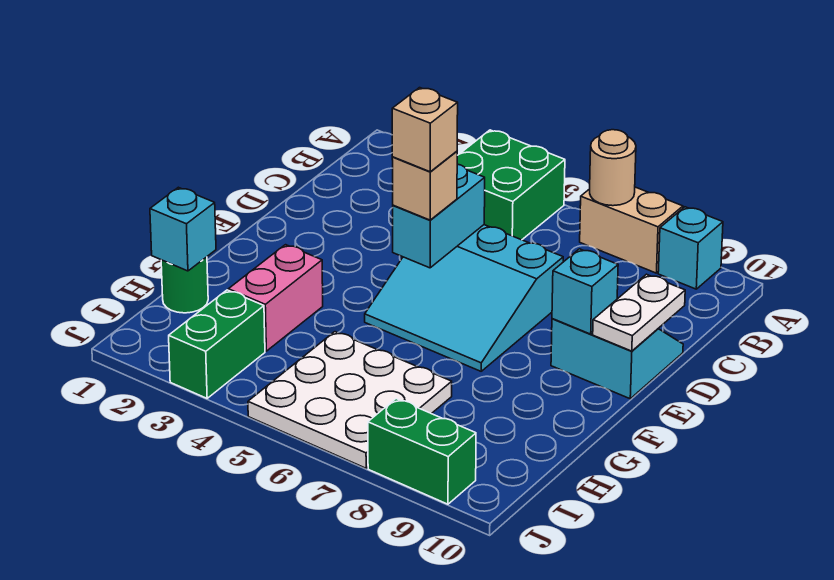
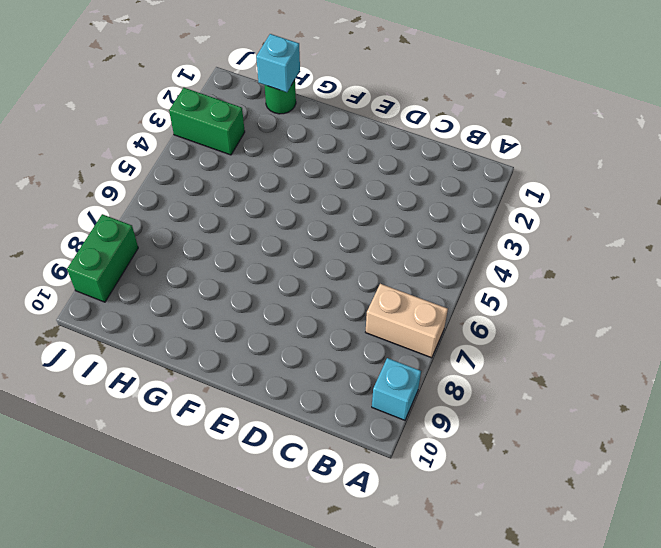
tan 1x2 brick [366,284,448,358] -> tan 1x2 brick turned to [580,187,683,273]
none -> green 2x2 brick [457,130,565,240]
none -> cyan 3x3 slope [365,225,563,371]
none -> cyan 2x2 slope [551,319,683,399]

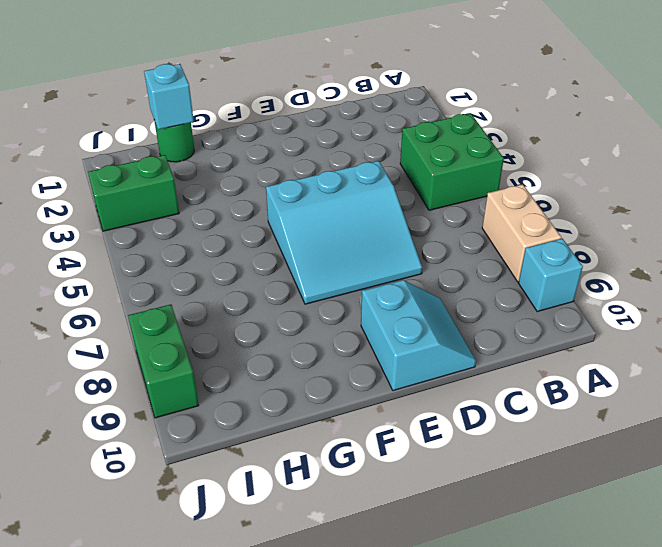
cyan 3x3 slope [266,161,422,304] -> cyan 3x3 slope turned to [365,225,563,371]
none -> pink 1x2 brick [228,245,323,351]
none -> white 3x3 plate [248,332,452,468]
none -> tan 1x1 round brick [590,130,636,206]

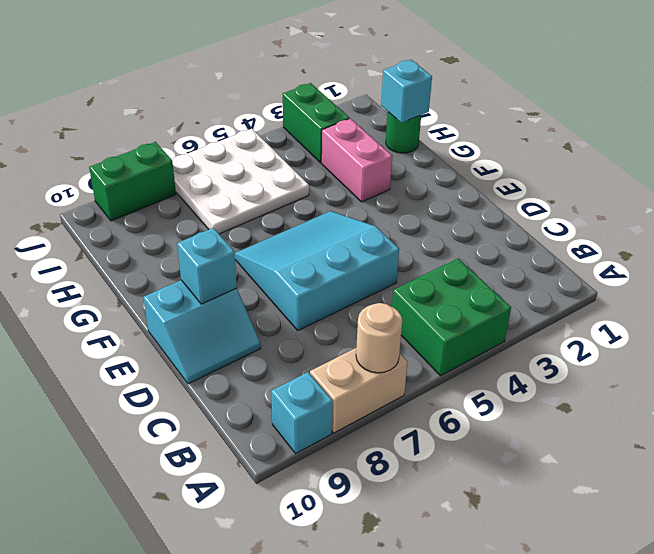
none -> cyan 1x2 brick [393,164,485,268]
none -> white 1x2 plate [593,274,685,351]
none -> tan 1x1 brick [392,151,457,220]

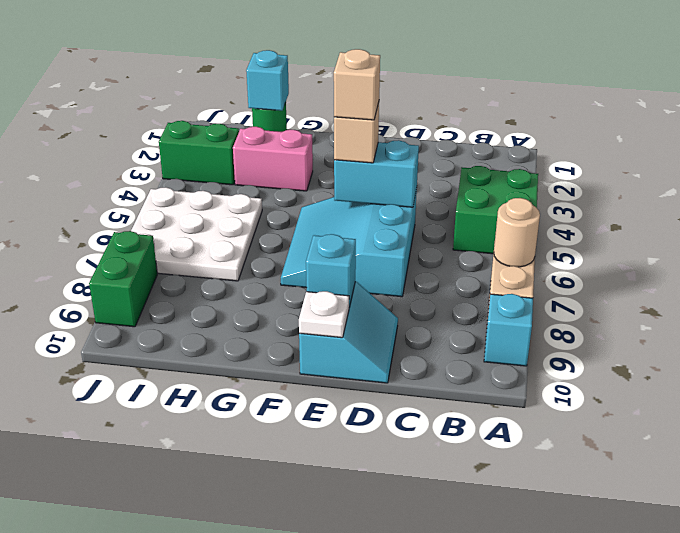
white 1x1 plate [299,291,349,338] -> white 1x2 plate [593,274,685,351]

